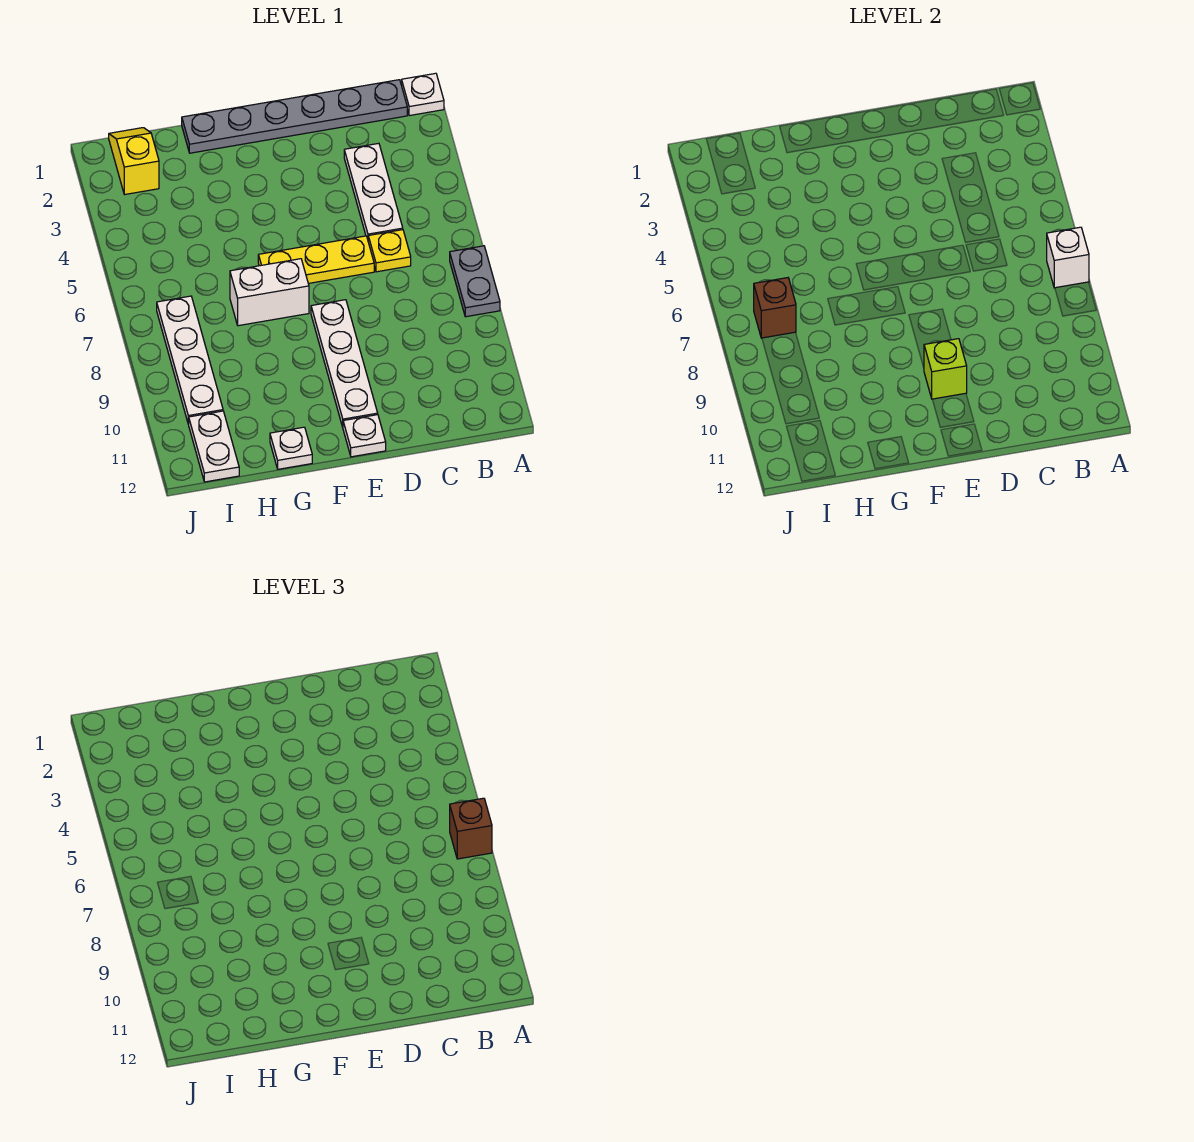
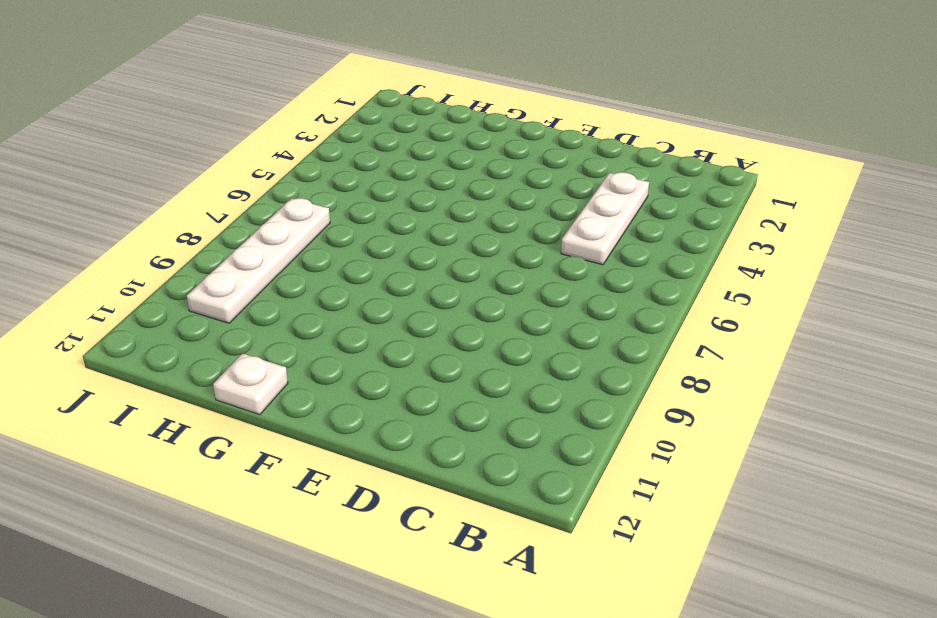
none -> white 1x1 plate [402,73,444,116]
none -> grey 1x2 plate [450,246,500,317]
none -> grey 1x6 plate [182,80,407,153]

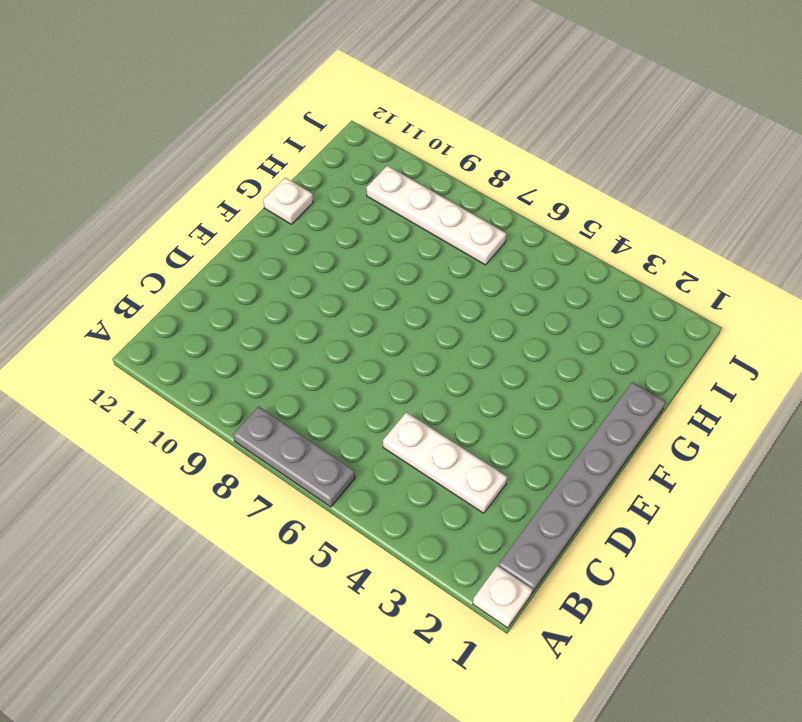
grey 1x3 plate [233,406,355,507] -> grey 1x2 plate [450,246,500,317]
none -> yellow 1x1 plate [368,230,411,272]
none -> yellow 1x3 plate [258,236,374,283]
none -> white 1x4 plate [311,300,378,427]

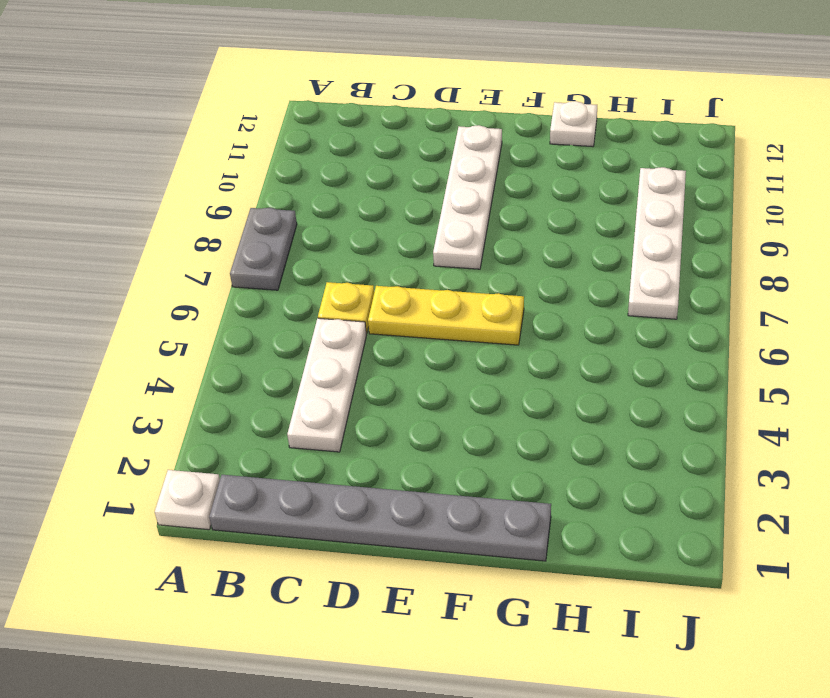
none -> white 1x1 plate [343,415,386,457]
none -> white 1x2 brick [230,259,309,326]
none -> yellow 1x2 slope [109,128,159,195]

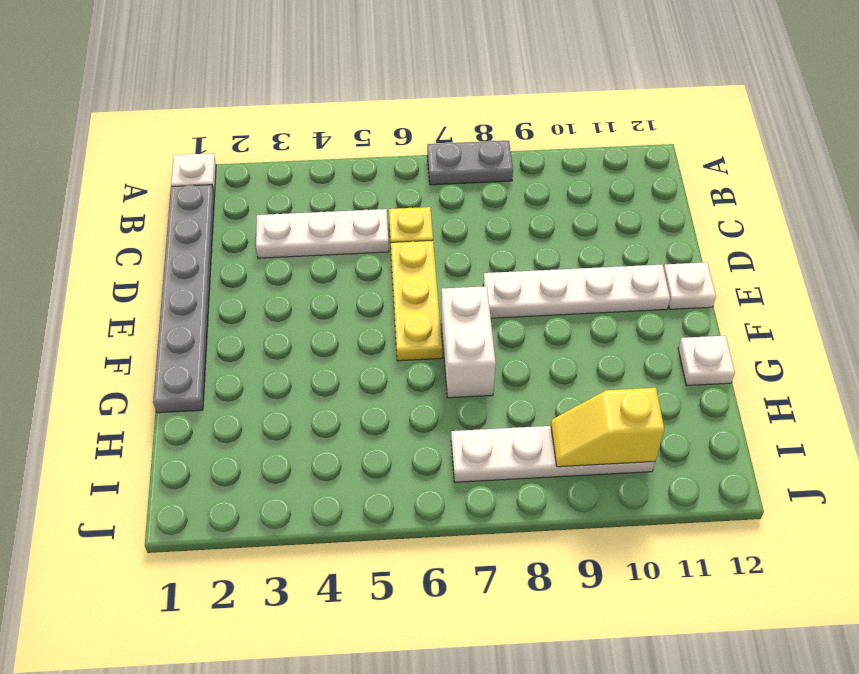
yellow 1x2 slope [551,388,664,467] -> yellow 1x2 slope moved to [109,128,159,195]
none -> white 1x2 plate [189,411,239,482]
none -> white 1x1 brick [1047,227,1089,288]
none -> lime 1x1 brick [924,339,967,399]

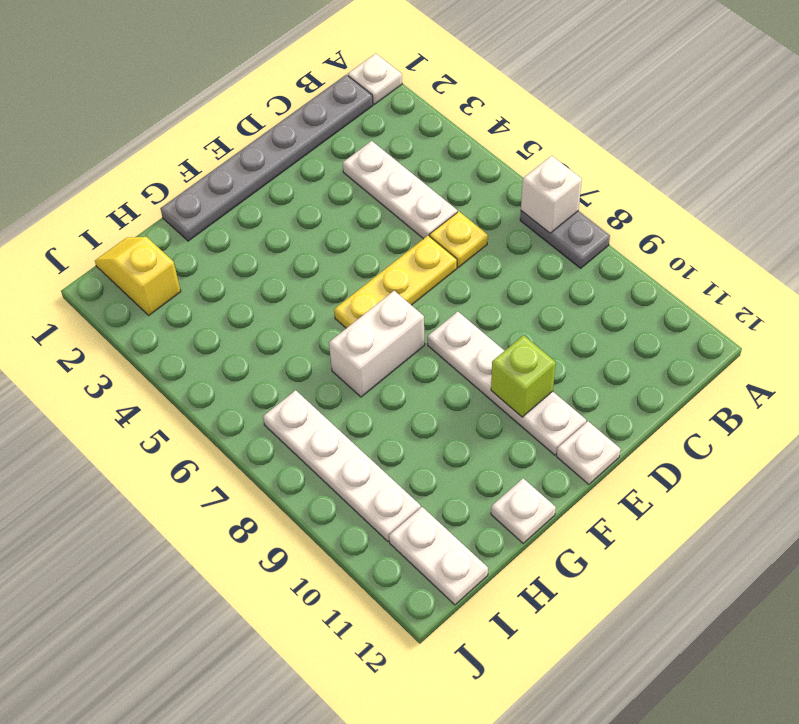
none -> brown 1x1 brick [754,278,796,338]
none -> brown 1x1 brick [450,798,492,859]

